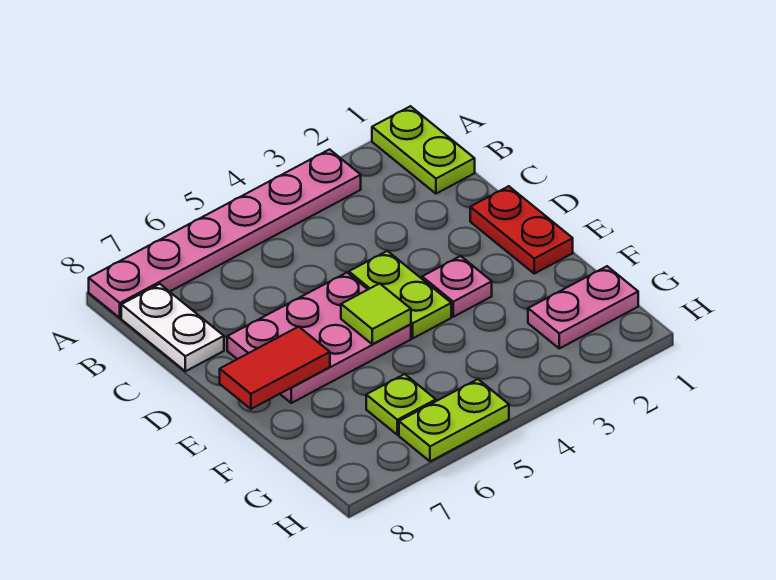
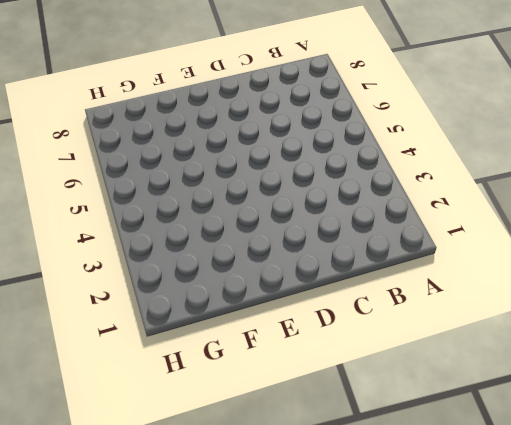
none -> lime 1x2 plate [372,106,475,194]
none -> pink 1x6 plate [89,149,361,318]
none -> white 1x2 plate [121,284,224,371]

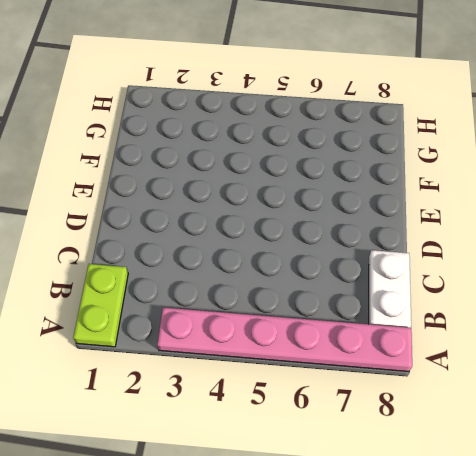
none -> red 1x2 plate [470,186,573,274]
none -> lime 1x2 plate [349,251,451,338]
none -> pink 2x3 plate [227,273,411,403]

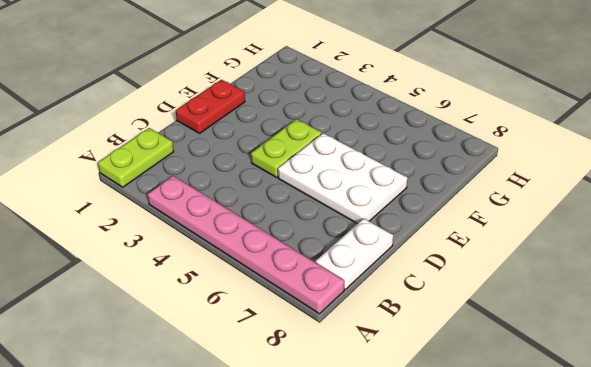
white 2x3 plate [278,133,408,224] -> pink 2x3 plate [227,273,411,403]
none -> pink 1x1 plate [422,256,492,317]
none -> pink 1x2 plate [528,266,638,348]
none -> lime 1x1 plate [366,374,436,435]

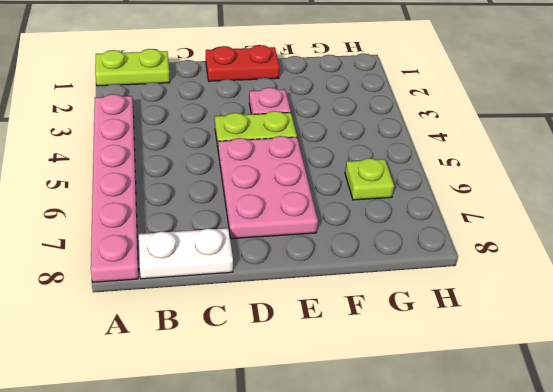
none -> pink 1x2 plate [528,266,638,348]
none -> lime 1x2 plate [399,379,509,462]
none -> lime 1x1 tile [341,284,411,344]

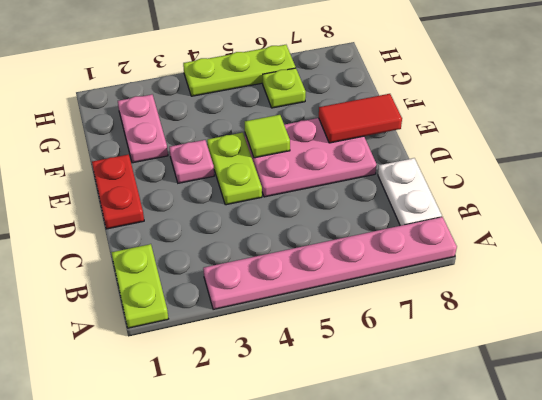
pink 1x2 plate [118,95,168,163] -> pink 1x2 plate turned to [528,266,638,348]
lime 1x3 plate [183,45,296,96] -> lime 1x2 plate [399,379,509,462]

